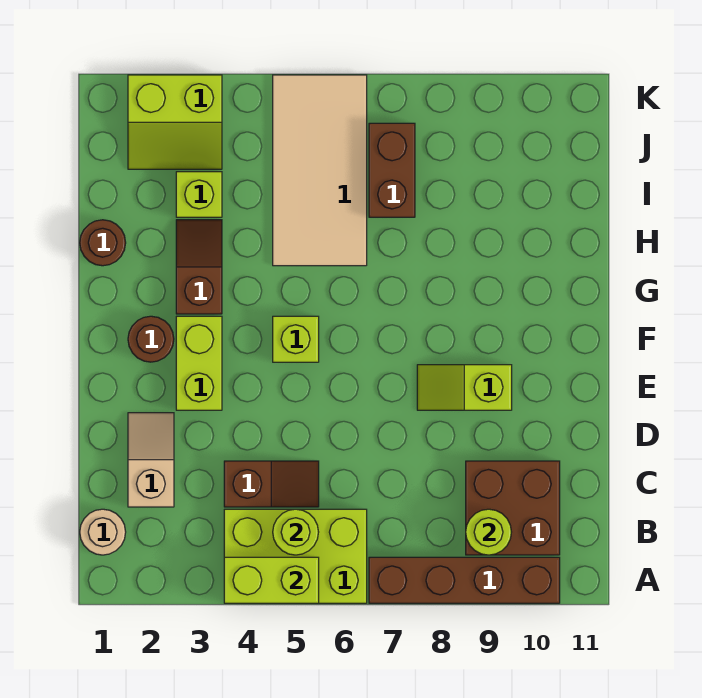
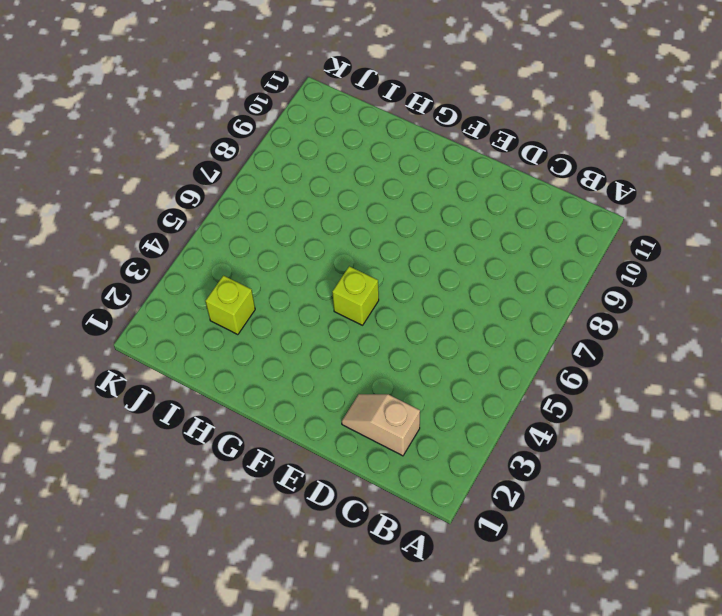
none -> lime 2x3 brick [224,509,367,603]
none -> brown 1x4 brick [369,557,560,603]
none -> tan 1x1 round brick [80,509,126,555]

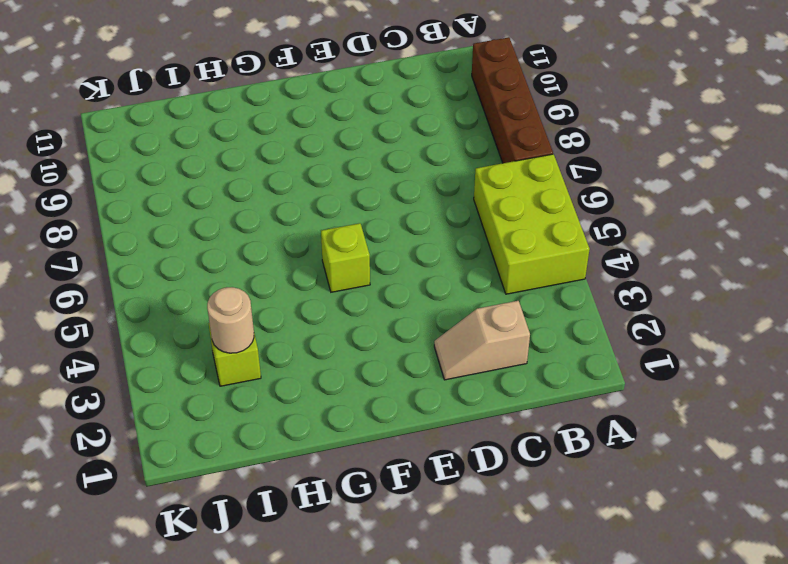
tan 1x1 round brick [207,287,254,353] -> tan 1x1 round brick moved to [80,509,126,555]
none -> brown 2x2 brick [466,461,560,555]
none -> brown 1x2 slope [224,461,319,507]
none -> lime 1x2 brick [176,316,222,410]

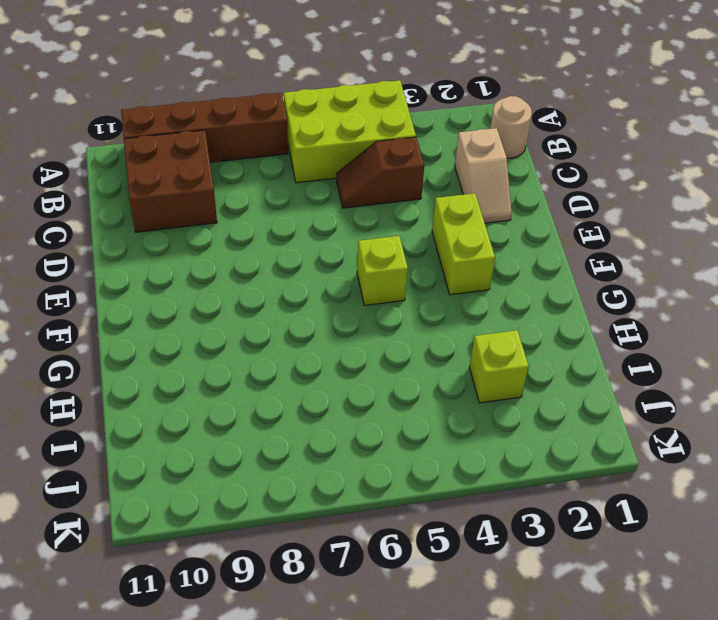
none -> lime 1x2 slope [417,365,512,410]
none -> brown 1x1 round brick [128,316,174,362]
none -> brown 1x2 slope [176,220,222,314]

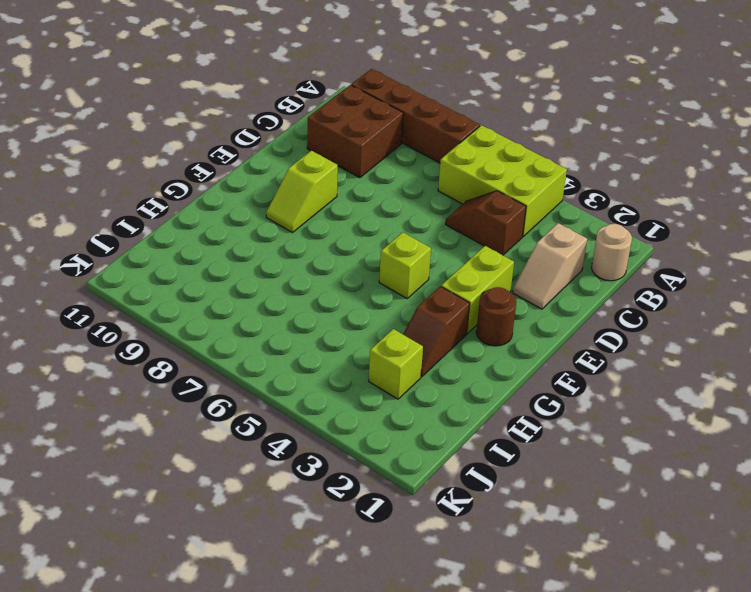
lime 1x2 slope [266,151,338,233] -> lime 1x2 slope turned to [417,365,512,410]
none -> brown 1x1 round brick [80,220,126,266]
none -> tan 2x4 tile [273,75,367,266]
none -> brown 1x2 brick [369,123,415,217]

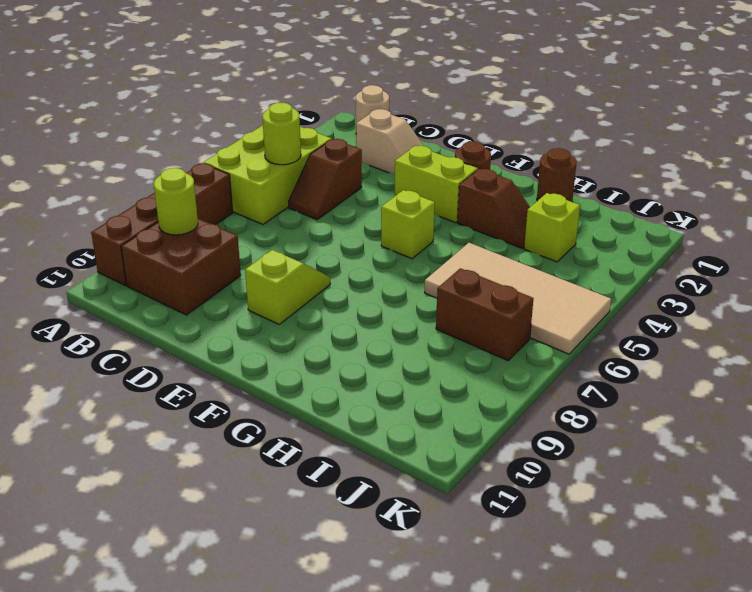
none -> lime 2x2 slope [128,75,222,169]
none -> lime 1x2 brick [224,557,319,603]

